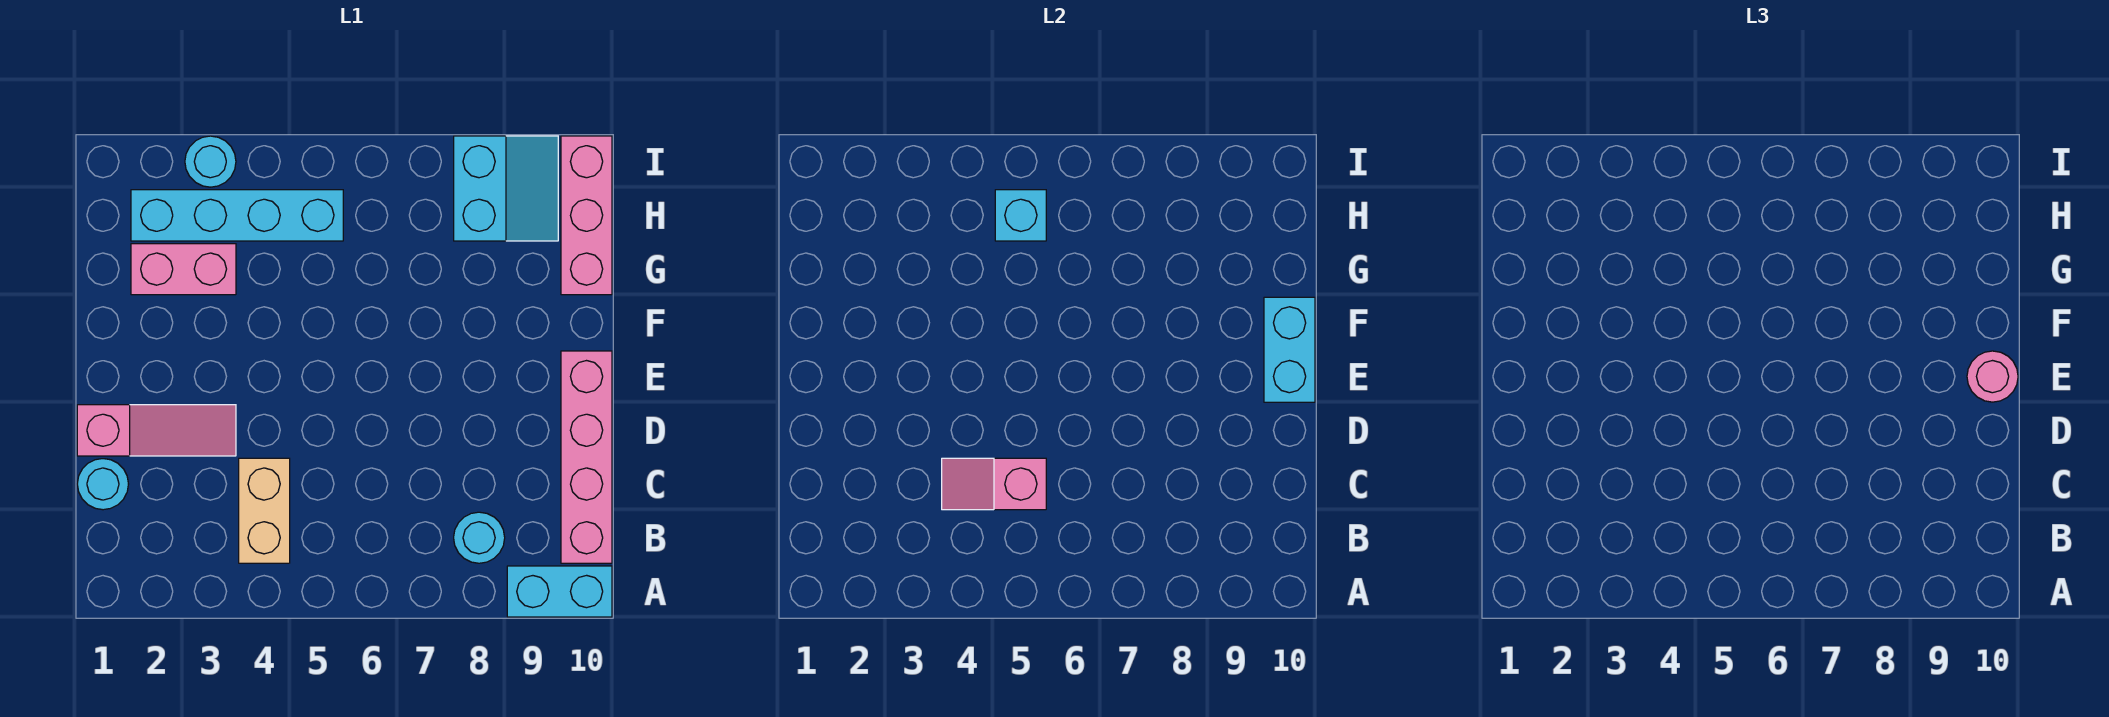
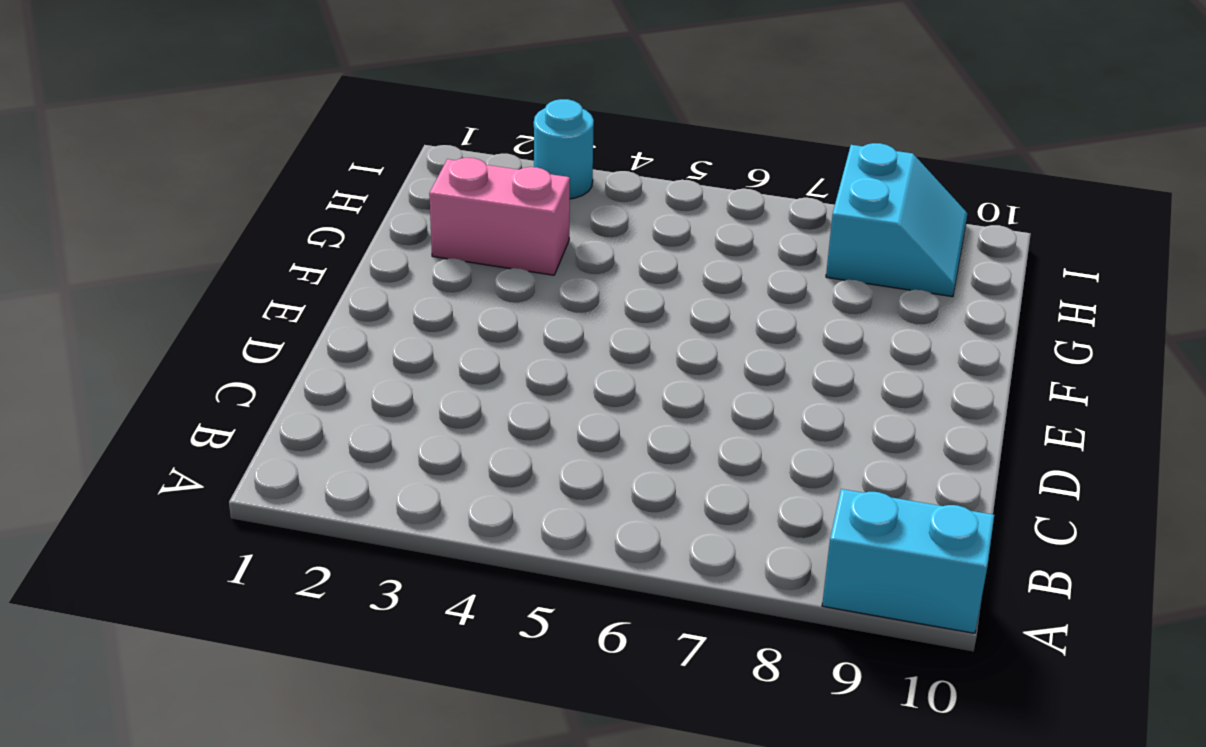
none -> tan 1x2 brick [239,458,290,563]
none -> cyan 1x1 round brick [454,512,505,563]
none -> pink 1x4 brick [561,351,612,563]

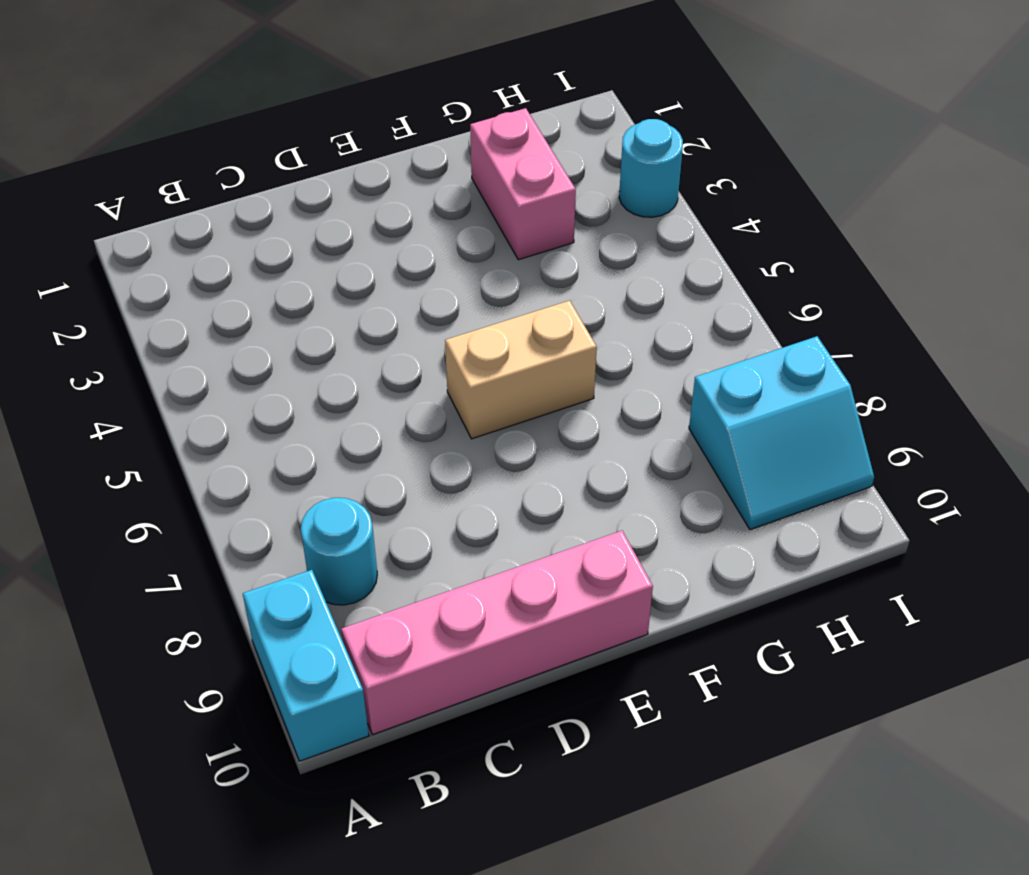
tan 1x2 brick [445,301,597,439] -> tan 1x2 brick moved to [239,458,290,563]
none -> cyan 1x1 round brick [77,459,128,510]
none -> pink 1x3 slope [77,405,236,456]
none -> pink 1x3 brick [561,136,612,295]

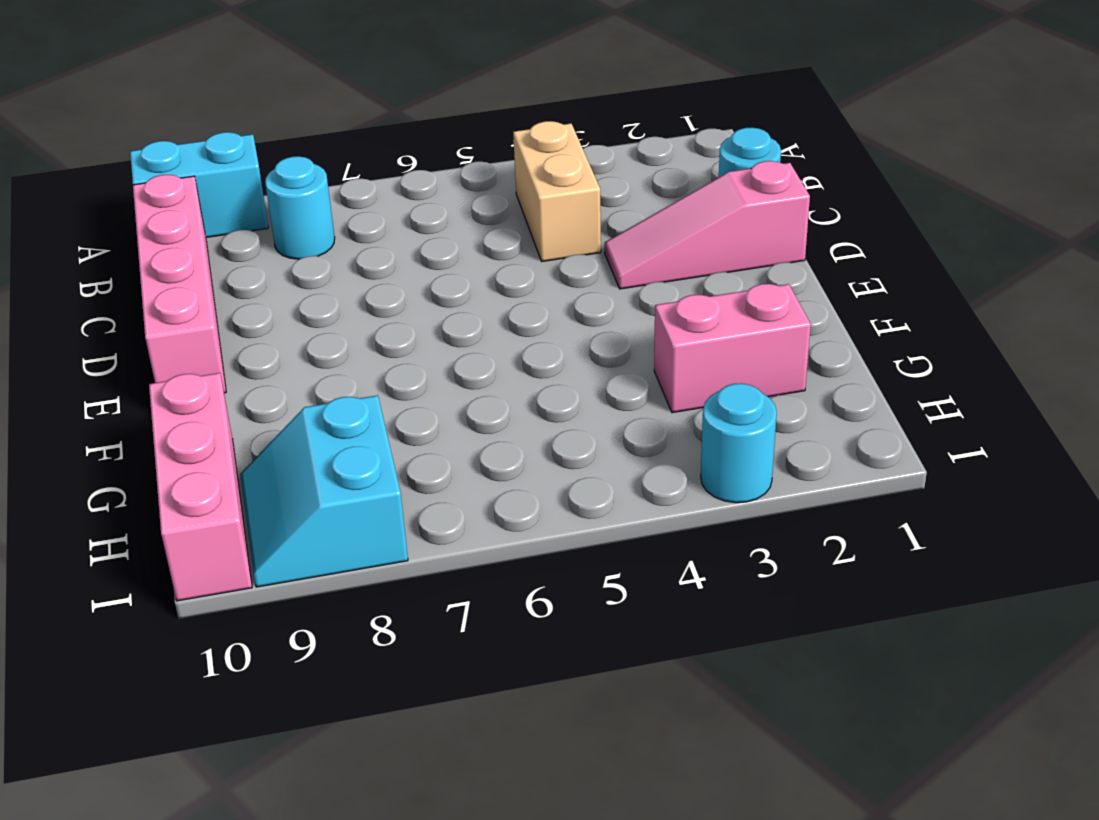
none -> cyan 1x4 brick [131,190,343,241]
none -> pink 1x2 slope [942,458,1046,510]
none -> cyan 1x2 brick [1264,297,1315,402]

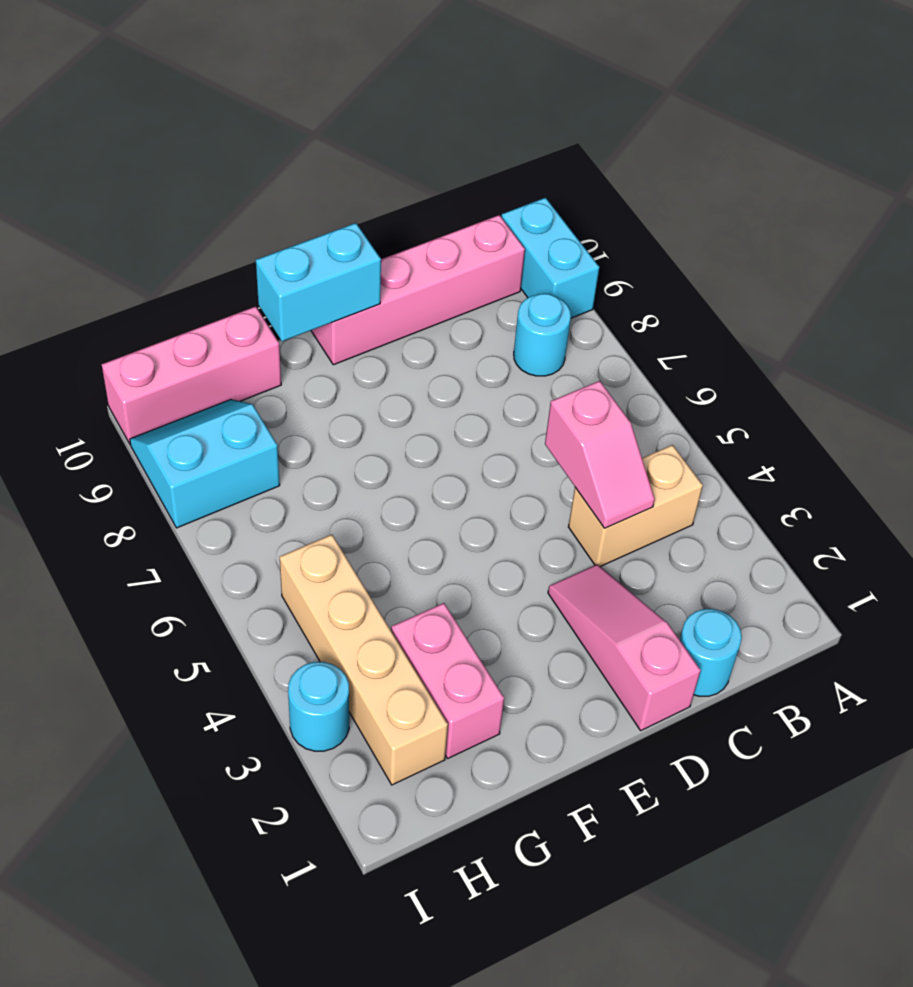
tan 1x4 brick [280,535,448,785] -> cyan 1x4 brick [131,190,343,241]
none -> cyan 1x1 brick [995,190,1046,241]
none -> pink 1x1 round brick [1967,351,2018,402]

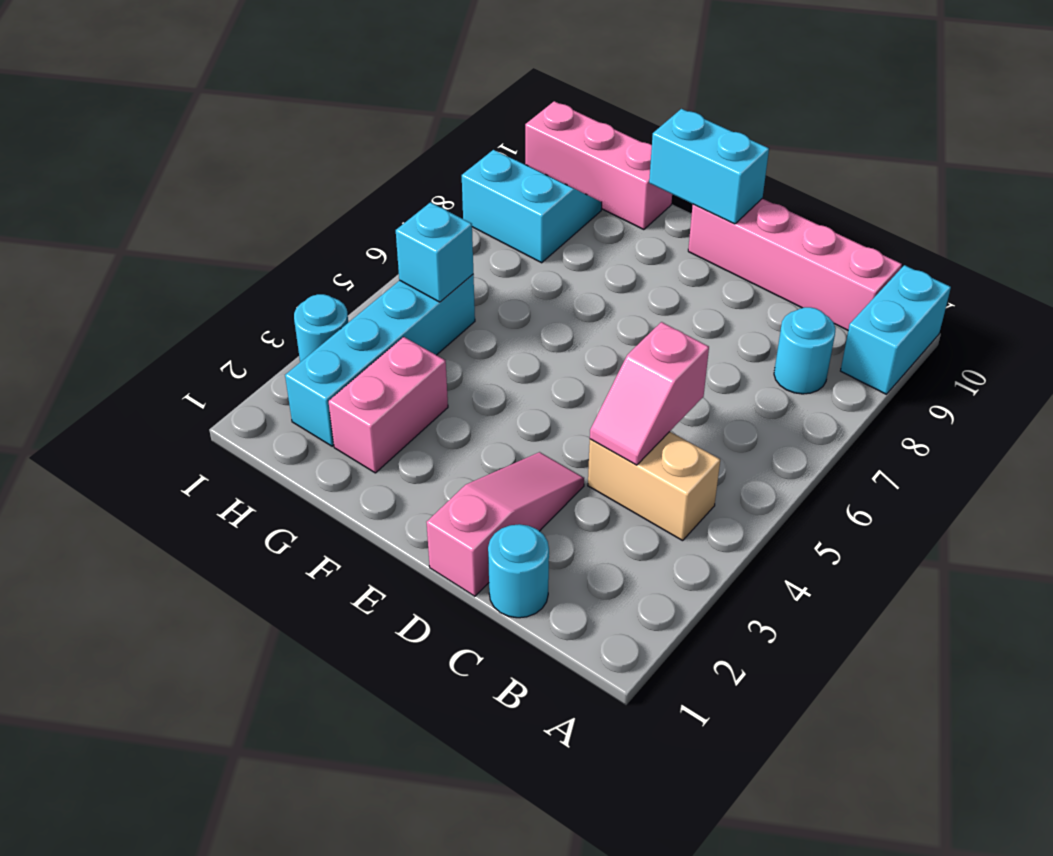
none -> pink 1x1 round brick [1967,351,2018,402]

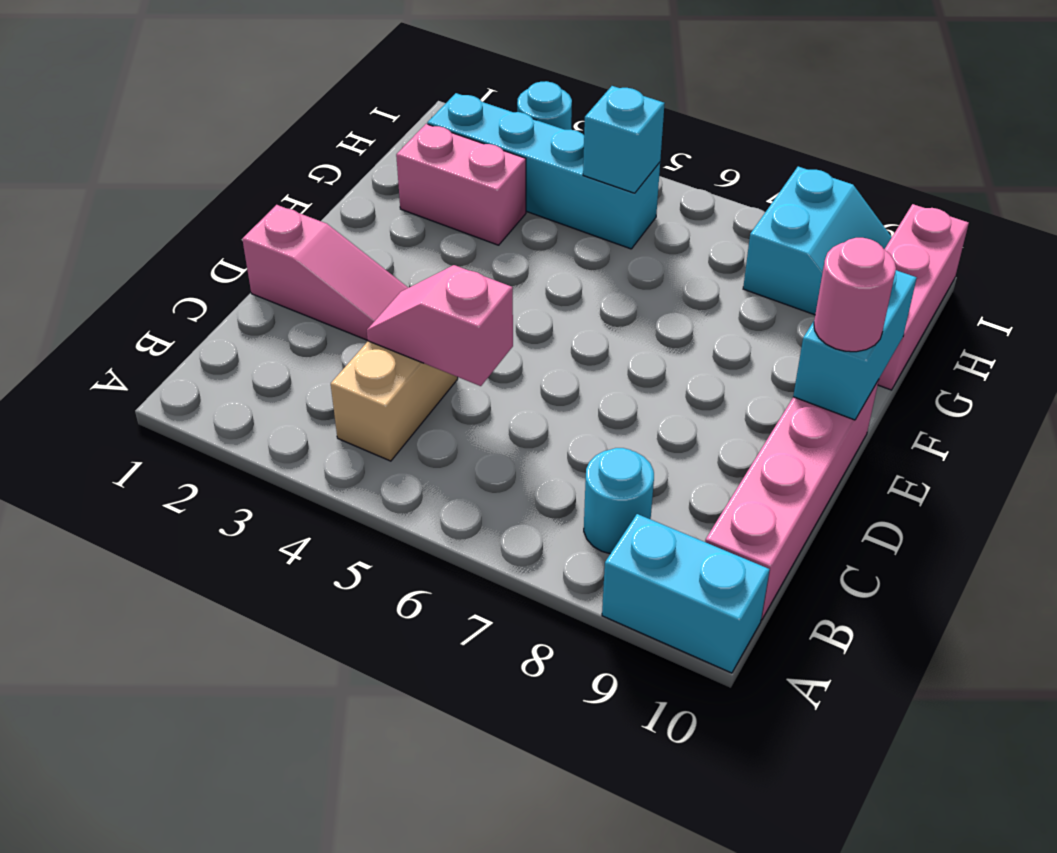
none -> cyan 1x1 round brick [77,459,128,510]

